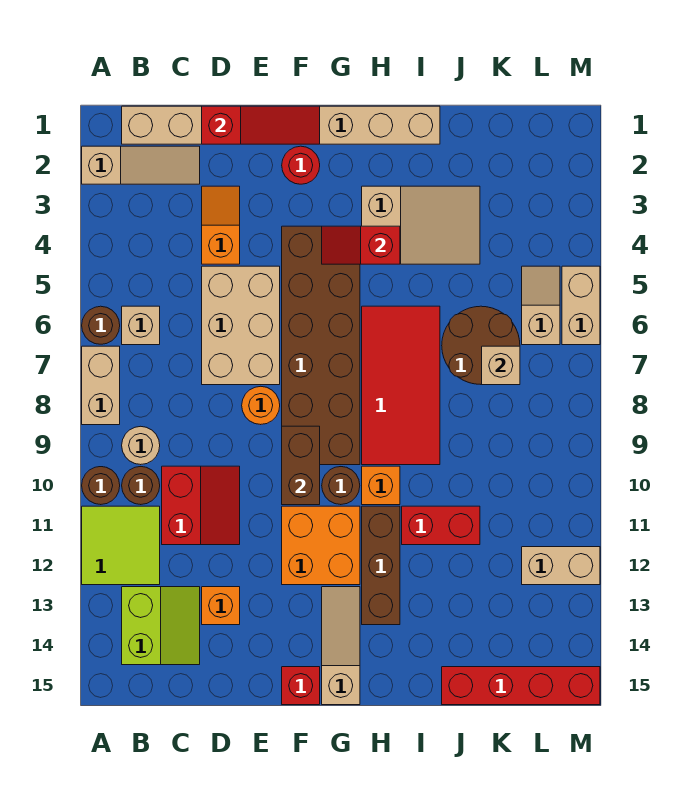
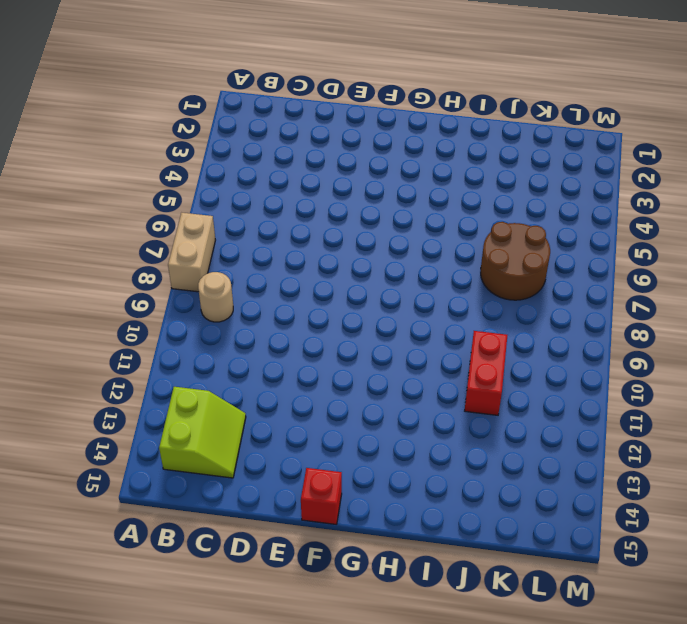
red 1x2 brick [465,331,507,415] -> red 1x2 brick turned to [402,506,480,545]
none -> tan 1x3 slope [82,146,200,184]
none -> brown 1x1 round brick [82,306,120,344]
none -> brown 1x1 round brick [82,467,120,505]
none -> lime 2x2 tile [82,506,160,585]

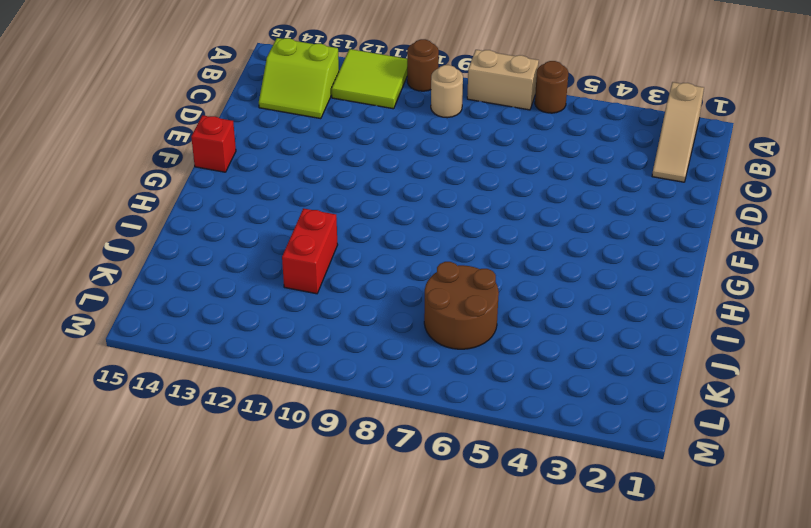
none -> tan 1x8 brick [122,106,440,144]
none -> tan 1x1 brick [122,306,160,345]
none -> brown 1x1 round brick [122,467,160,505]
none -> red 2x2 slope [162,466,240,545]

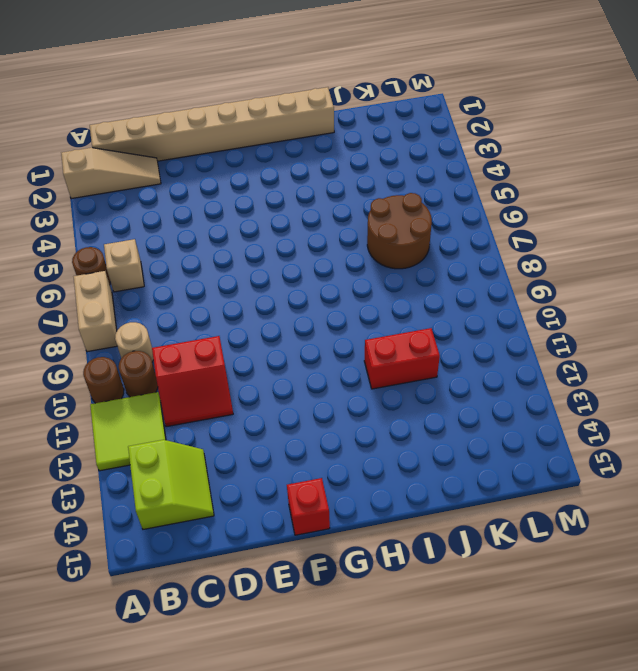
red 2x2 slope [152,336,233,427] -> red 2x2 slope turned to [162,466,240,545]
none -> orange 1x2 slope [202,186,240,264]
none -> tan 2x3 brick [202,266,280,385]
none -> orange 1x1 brick [202,587,240,625]
none -> orange 1x1 round brick [242,386,280,425]

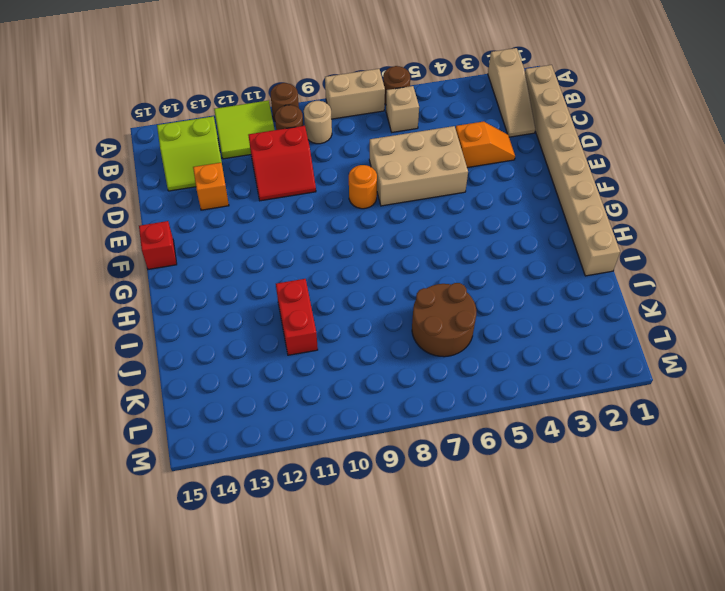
none -> red 1x1 round brick [282,146,320,184]
none -> brown 2x6 brick [282,226,360,465]
none -> orange 2x2 brick [282,506,360,585]
none -> brown 1x1 round brick [322,467,360,505]

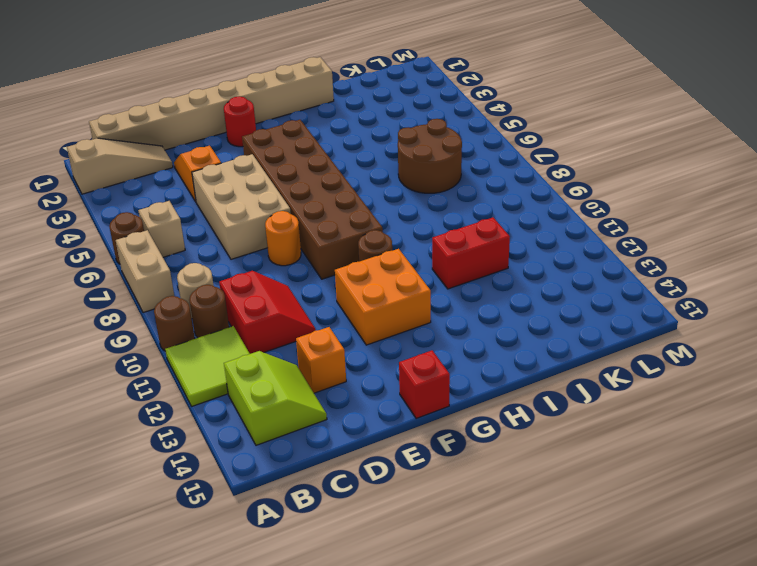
none -> tan 1x3 slope [322,587,360,705]
none -> tan 2x3 slope [362,186,480,264]
none -> red 2x4 tile [362,306,440,465]
none -> orange 1x1 brick [362,466,400,505]

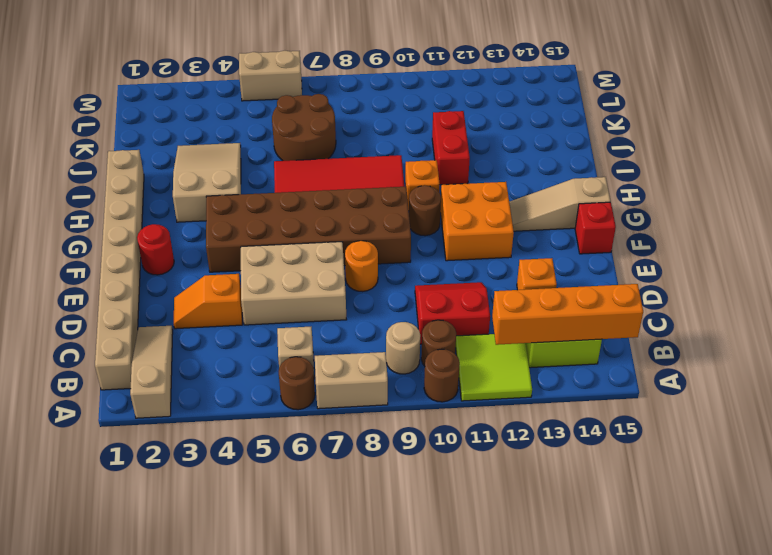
orange 1x4 brick [492,284,643,345] -> none
none -> brown 1x3 brick [362,506,400,625]
none -> red 1x4 brick [442,667,600,705]
none -> tan 1x2 slope [522,266,560,345]
none -> tan 1x2 brick [522,547,600,585]

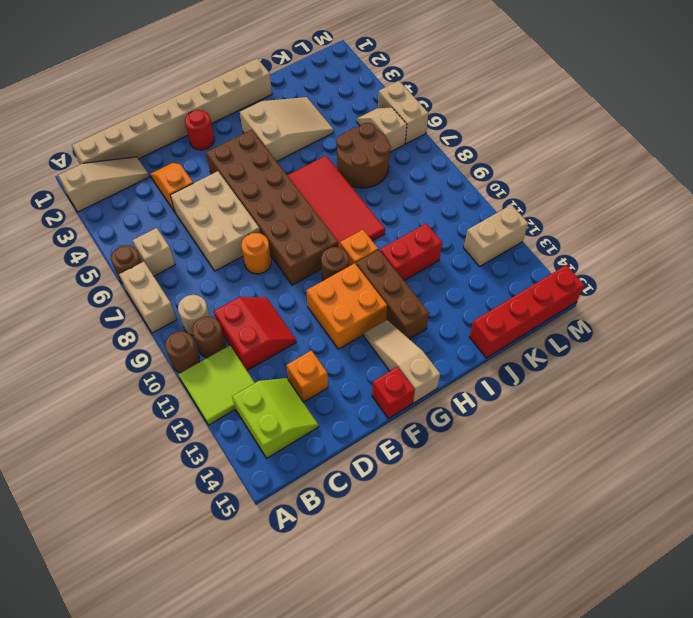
none -> red 1x3 slope [202,106,320,144]
none -> brown 1x2 brick [282,426,320,505]
none -> red 1x2 slope [322,226,400,264]
none -> tan 1x1 brick [482,346,520,385]

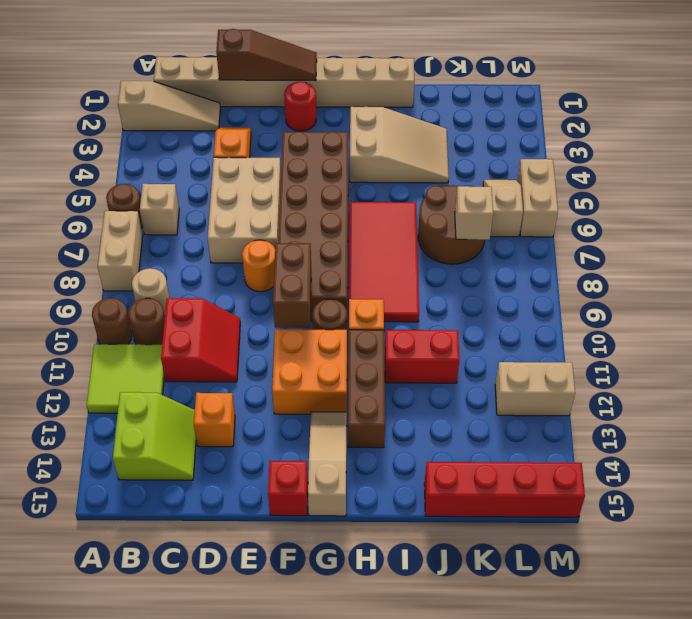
brown 1x3 slope [216,29,317,81] -> red 1x3 slope [202,106,320,144]
none -> red 1x2 slope [322,226,400,264]

